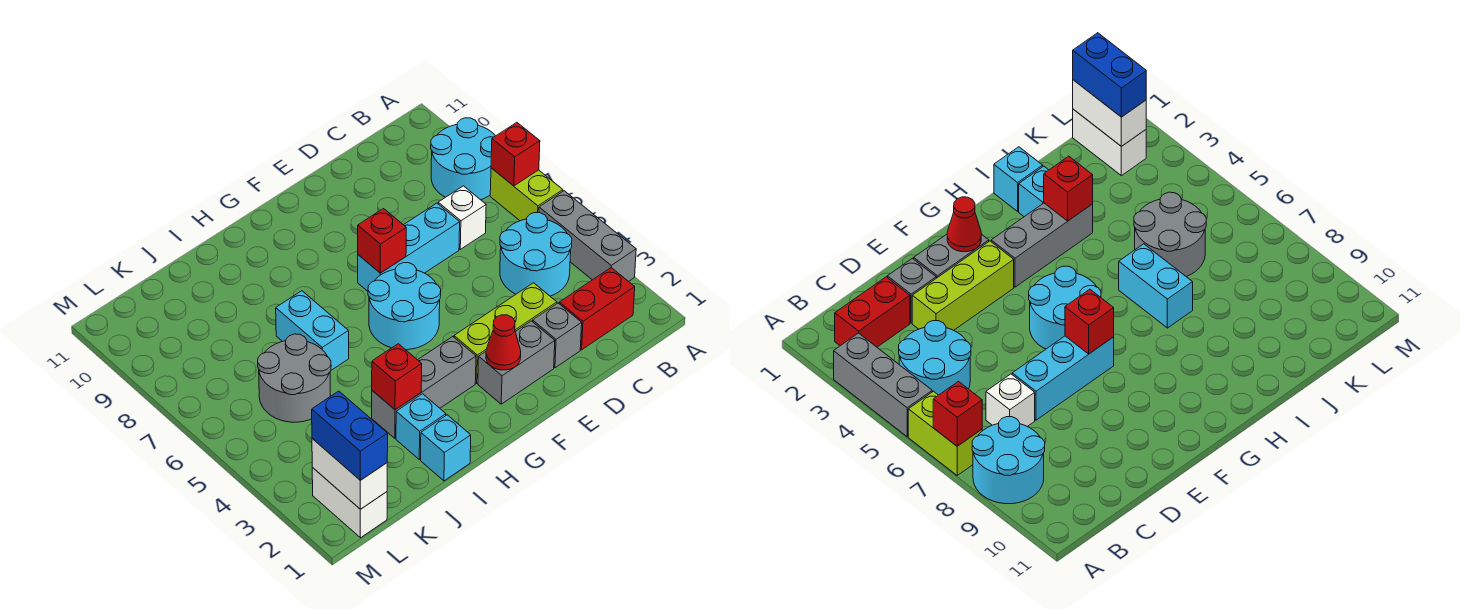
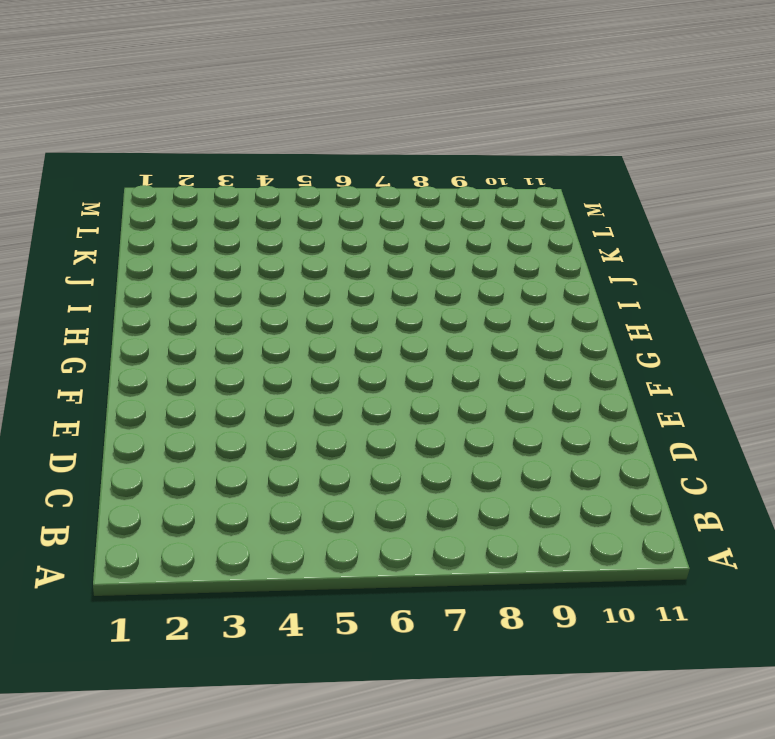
none -> grey 1x3 brick [539,191,636,281]
none -> lime 1x2 brick [490,168,563,221]
none -> cyan 2x2 round brick [431,118,495,200]

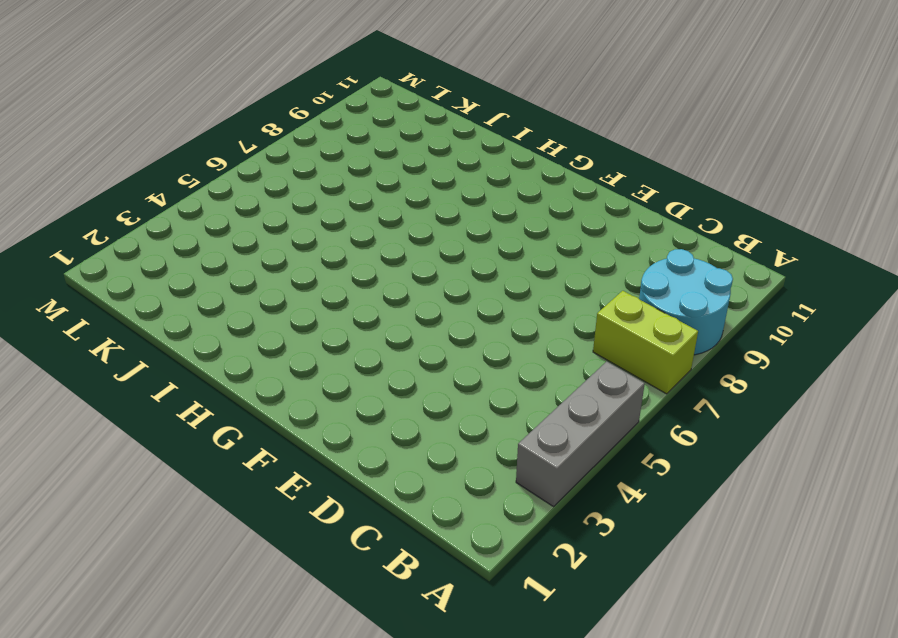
lime 1x2 brick [593,291,698,394] -> lime 1x2 brick turned to [490,168,563,221]
none -> red 1x2 brick [559,268,635,350]
none -> cyan 2x2 round brick [500,213,572,296]
none -> white 1x1 brick [438,186,486,249]

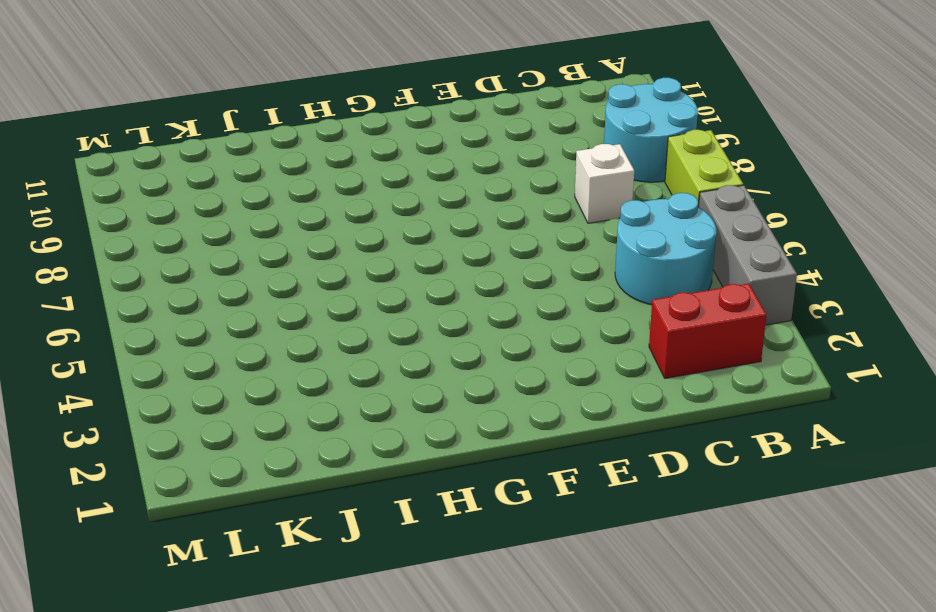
none -> grey 1x1 brick [533,303,582,368]
none -> lime 1x3 brick [454,283,557,383]
none -> cyan 1x3 brick [358,203,460,291]

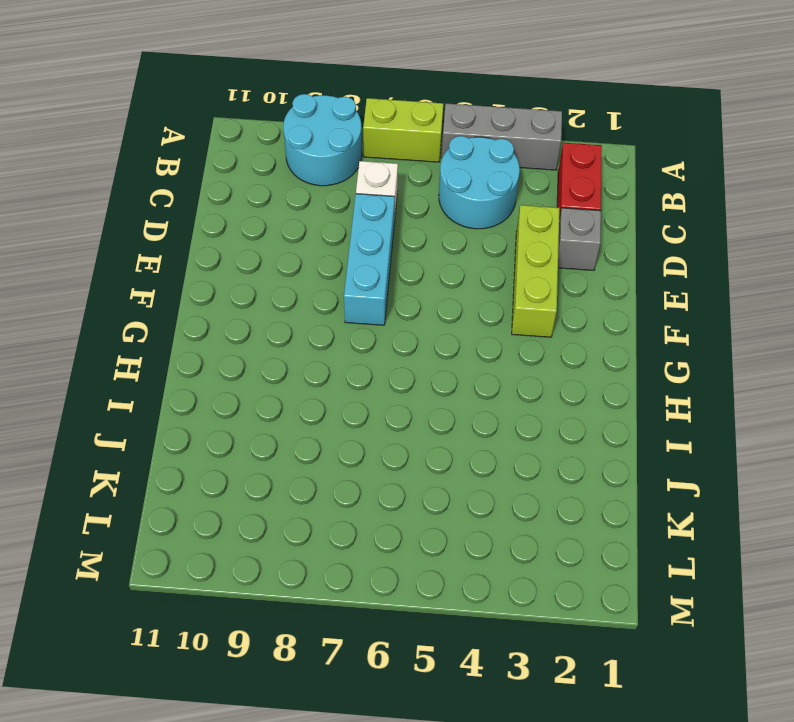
none -> grey 1x2 brick [478,321,555,404]
none -> cyan 2x2 round brick [368,263,441,350]
none -> grey 1x3 brick [372,337,476,438]

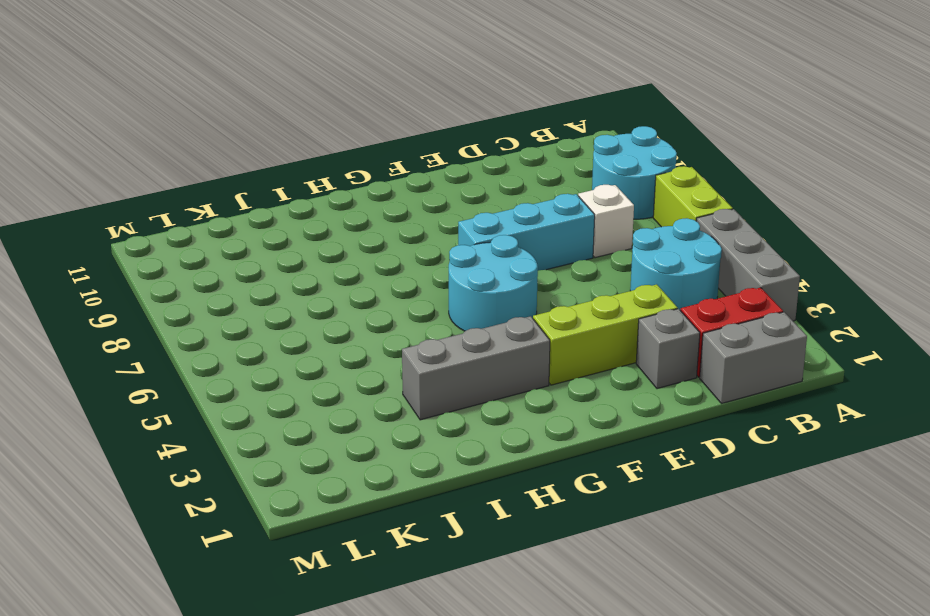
grey 1x2 brick [700,312,807,404] -> grey 1x2 brick moved to [478,321,555,404]
none -> cyan 1x1 brick [421,415,471,481]
none -> cyan 1x1 brick [396,394,446,459]
none -> cyan 1x2 brick [276,291,349,370]

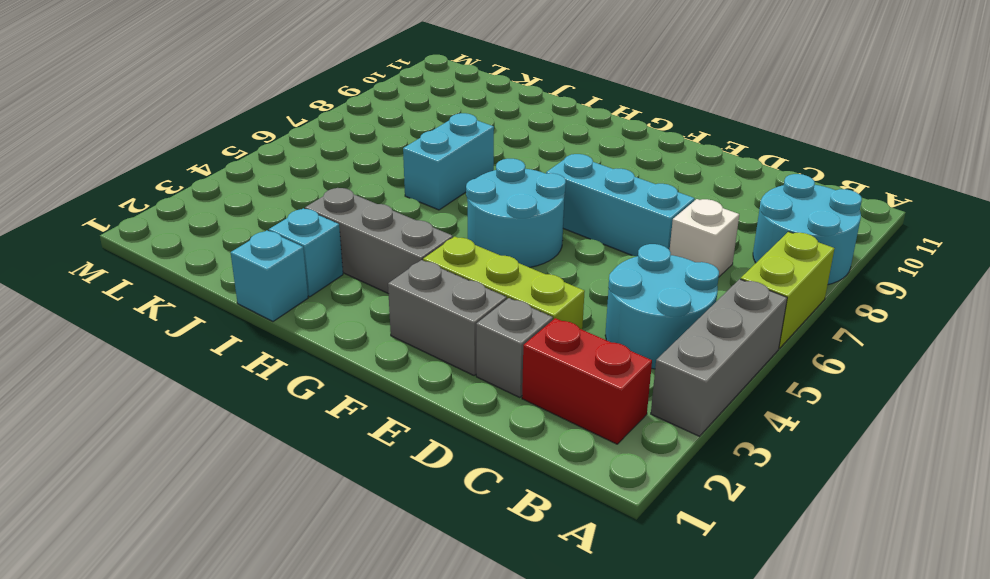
none -> grey 2x2 round brick [258,334,331,422]
none -> white 1x2 brick [312,468,387,538]
none -> red 1x1 brick [491,123,540,186]

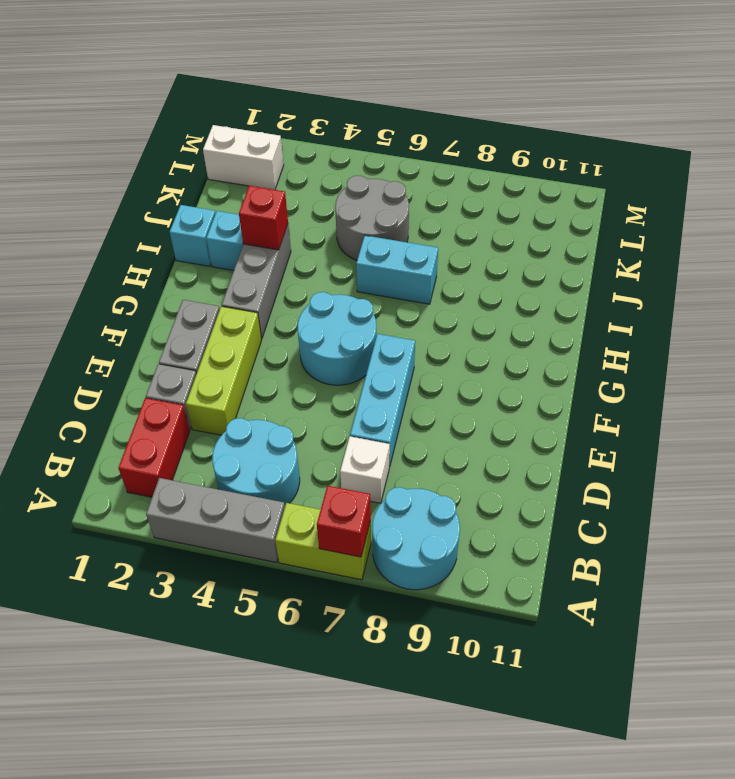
none -> red 1x1 cone [486,315,521,370]
none -> red 1x1 brick [358,209,406,273]
none -> white 1x2 brick [312,439,387,509]

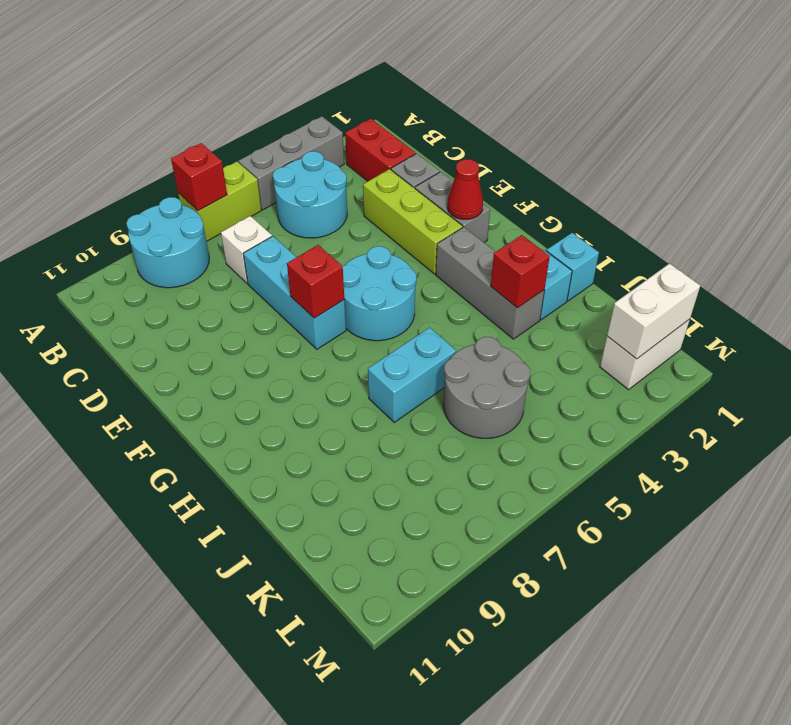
none -> blue 1x2 brick [312,391,388,480]

